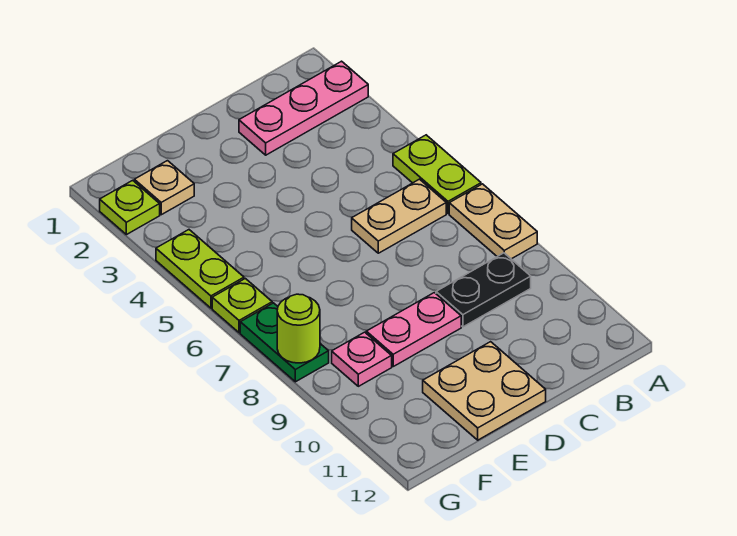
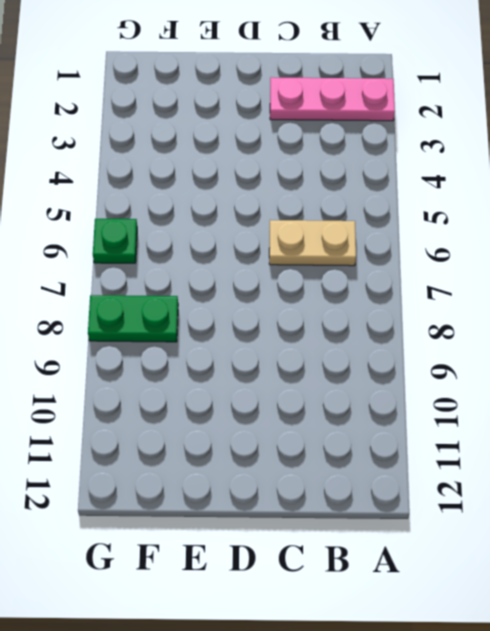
green 1x2 plate [88,295,178,342] -> green 1x2 plate turned to [240,303,329,382]
green 1x1 plate [93,219,137,263] -> lime 1x1 plate [212,278,272,333]
none -> lime 1x2 plate [393,135,481,214]
none -> tan 1x2 plate [449,184,537,259]
none -> black 1x2 plate [436,253,531,327]

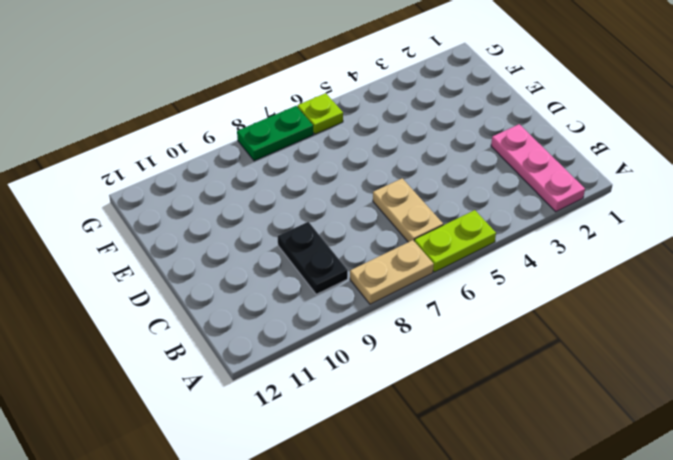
none -> pink 1x2 plate [366,293,461,366]
none -> tan 2x2 plate [423,342,546,440]
none -> tan 1x1 plate [134,161,194,215]

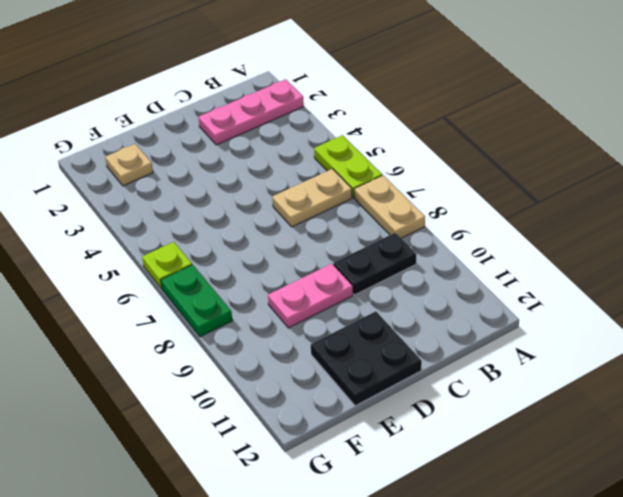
black 2x2 plate [311,311,422,406] -> tan 2x2 plate [423,342,546,440]
none -> pink 1x1 plate [332,332,392,386]
none -> lime 1x1 plate [100,180,160,235]
none -> lime 1x2 plate [156,230,244,308]

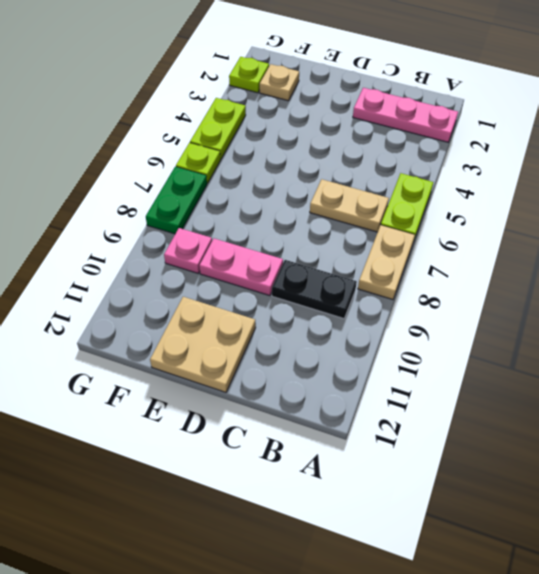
none -> lime 1x1 round brick [277,294,320,363]

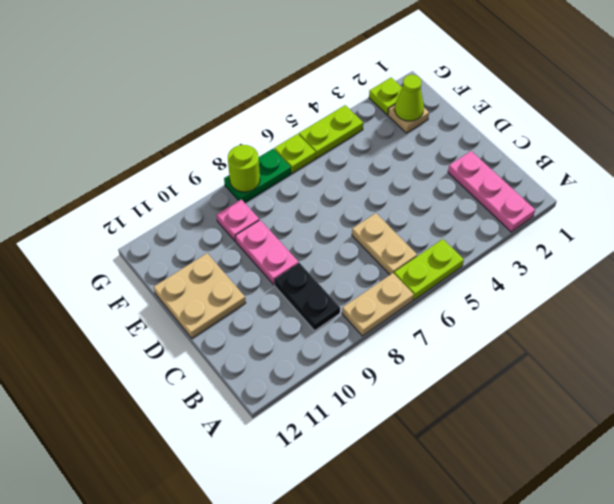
lime 1x1 cone [395,75,424,121] -> none

